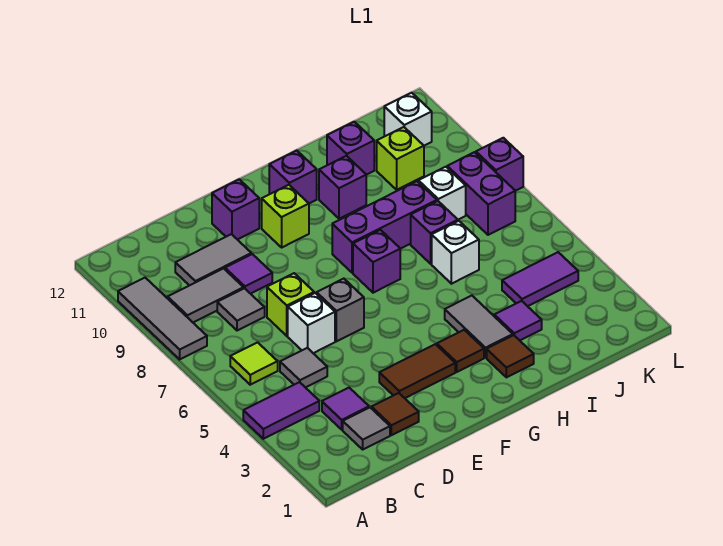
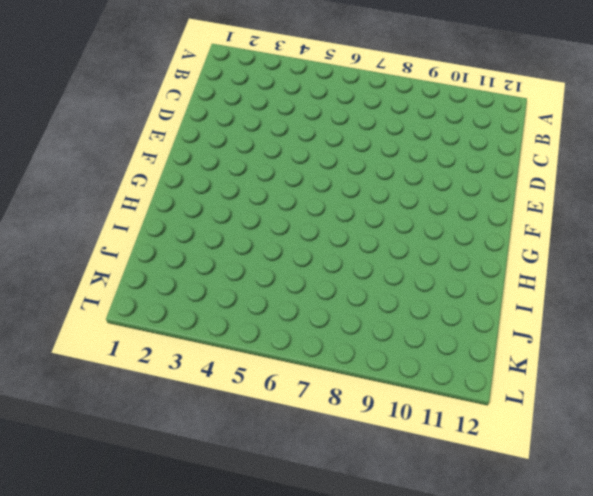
none -> purple 1x2 tile [243,382,319,439]
none -> grey 1x3 tile [118,278,207,359]
none -> lime 1x1 tile [230,342,278,385]
none -> grey 1x2 tile [168,269,244,322]

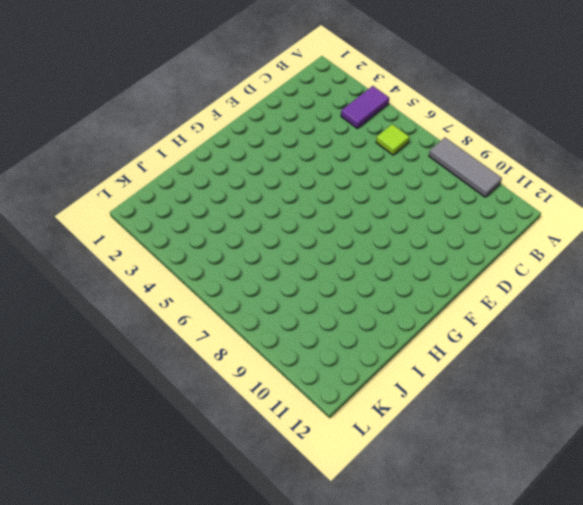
none -> grey 1x2 tile [168,269,244,322]
none -> grey 1x1 tile [343,408,390,449]
none -> purple 1x1 tile [322,388,369,430]
none -> grey 1x1 tile [280,348,327,388]

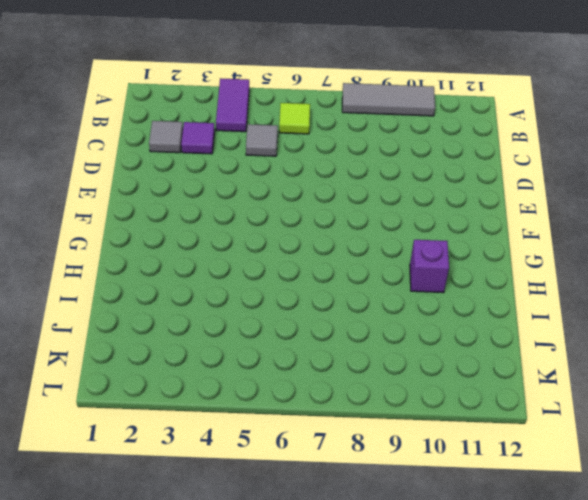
none -> grey 1x2 tile [168,269,244,322]
none -> grey 1x1 tile [217,288,265,331]
none -> grey 1x2 tile [175,234,251,286]
none -> brown 1x1 tile [372,393,419,435]

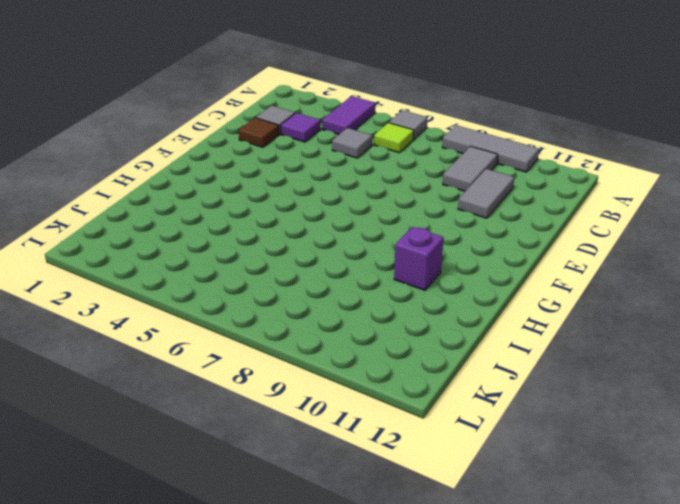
grey 1x1 tile [389,110,427,139] -> grey 1x1 tile moved to [217,288,265,331]
none -> white 1x1 brick [288,293,335,353]
none -> lime 1x1 brick [267,273,314,336]
none -> purple 1x1 tile [225,254,272,294]
none -> brown 1x2 tile [379,344,455,398]

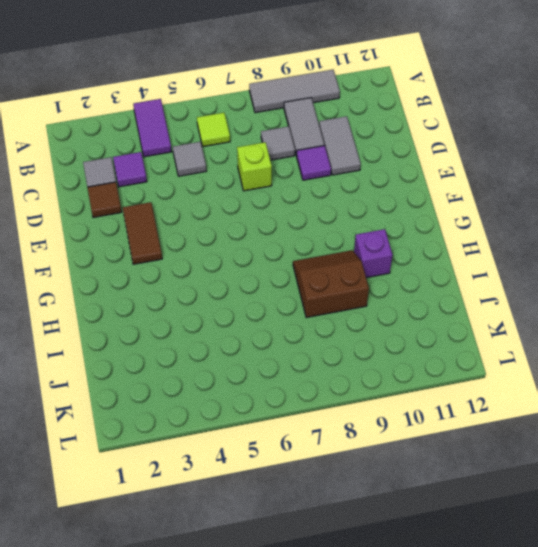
brown 2x2 slope [293,250,369,317] -> purple 1x3 brick [332,181,437,273]
none -> white 1x1 brick [288,293,335,353]
none -> grey 1x1 brick [316,279,364,341]
none -> purple 1x1 brick [212,179,259,240]
none -> lime 1x1 brick [262,185,309,247]

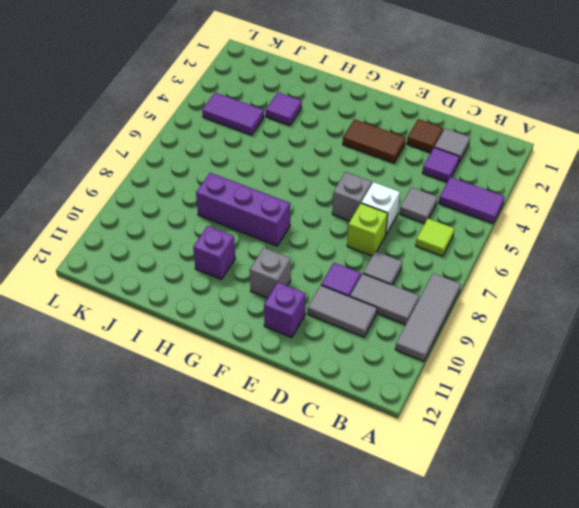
grey 1x1 brick [250,248,291,298] -> lime 1x1 brick [262,185,309,247]
none -> brown 1x1 tile [437,330,484,372]
none -> purple 1x1 brick [353,230,400,293]
none -> purple 1x1 brick [269,150,317,203]
none -> brown 1x1 tile [487,335,534,377]

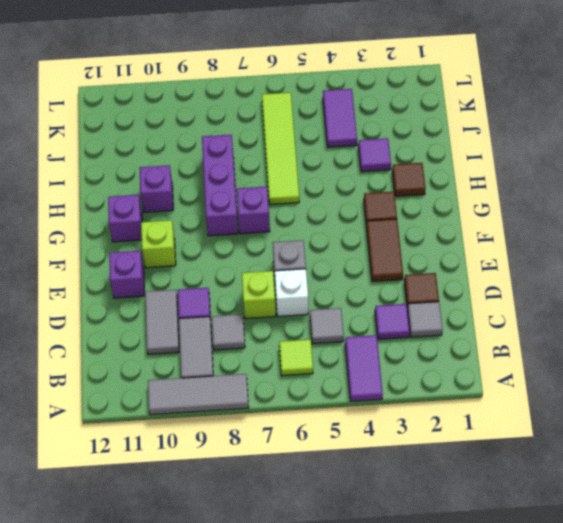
lime 1x4 tile [262,93,299,204] -> white 1x1 brick [432,221,479,284]
none -> grey 1x2 tile [445,296,513,357]
none -> purple 1x1 brick [411,201,458,264]
none -> purple 1x1 brick [327,122,374,175]
none -> white 1x1 brick [418,167,466,220]

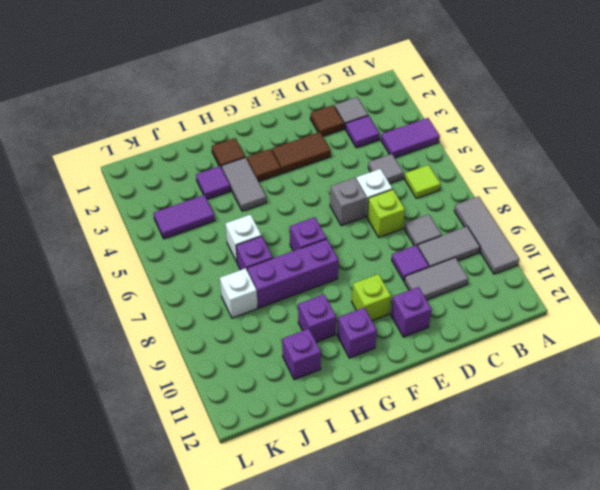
none -> lime 1x1 brick [377,127,424,190]
none -> purple 1x2 brick [447,152,515,235]
none -> white 1x1 brick [384,93,432,146]
none -> purple 1x1 brick [476,138,523,191]

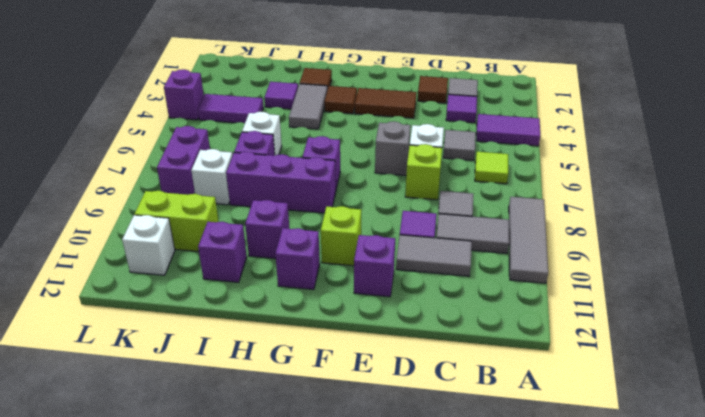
lime 1x2 brick [135,191,219,252] -> lime 1x1 brick [377,127,424,190]
purple 1x1 brick [164,69,204,120] -> purple 1x1 brick moved to [476,138,523,191]

